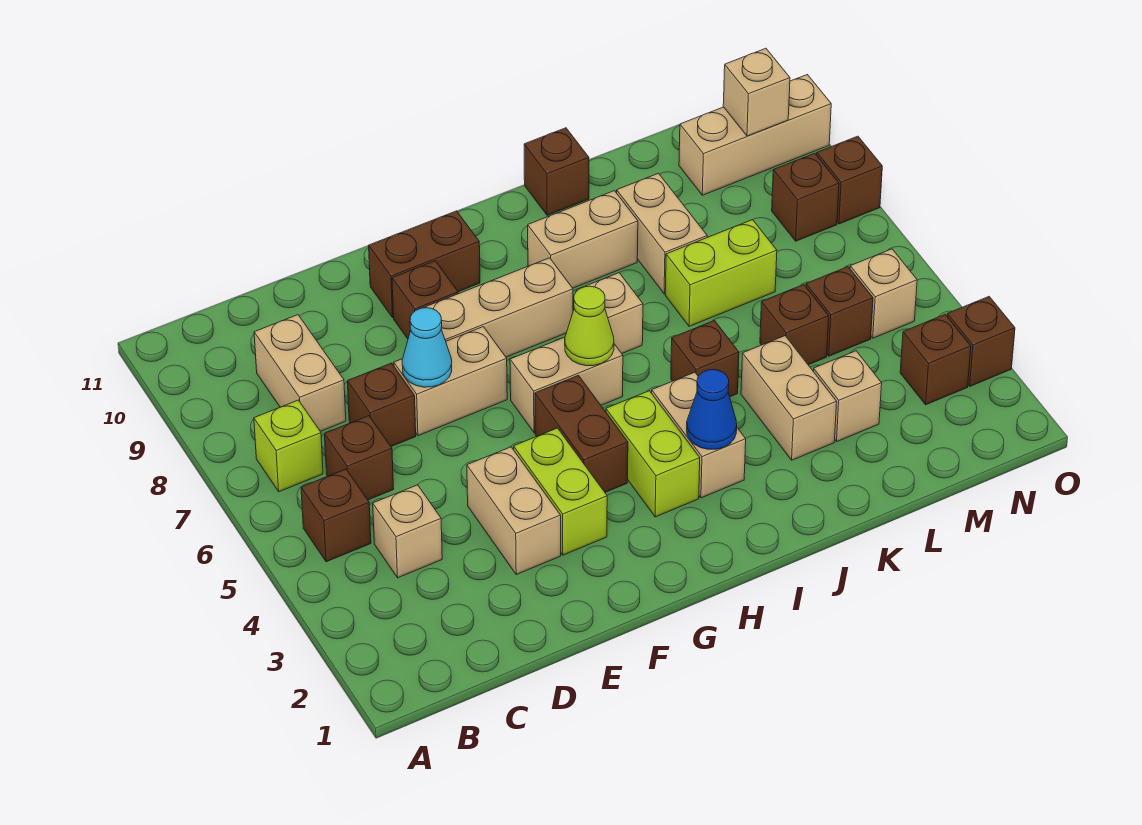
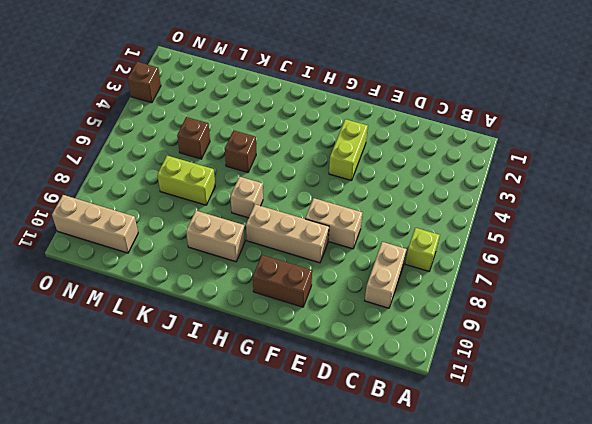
none -> brown 1x1 brick [301,469,371,562]
none -> tan 1x1 brick [373,485,442,578]
none -> brown 1x1 brick [325,416,394,500]
none -> brown 1x1 brick [347,363,416,446]

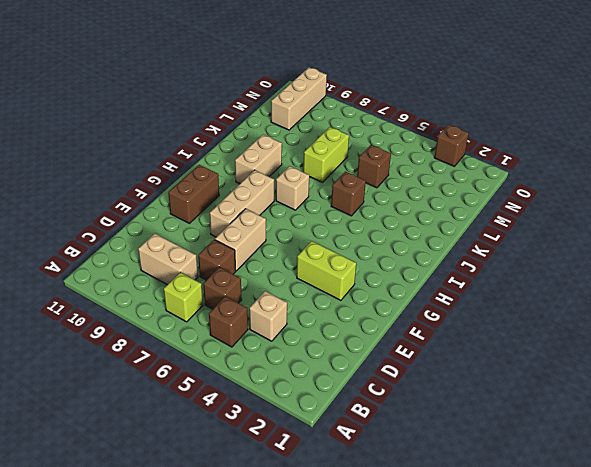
none -> tan 1x2 brick [467,447,561,574]
none -> brown 1x1 brick [392,261,458,339]
none -> brown 1x2 brick [535,375,628,492]
none -> tan 1x2 brick [510,337,623,432]

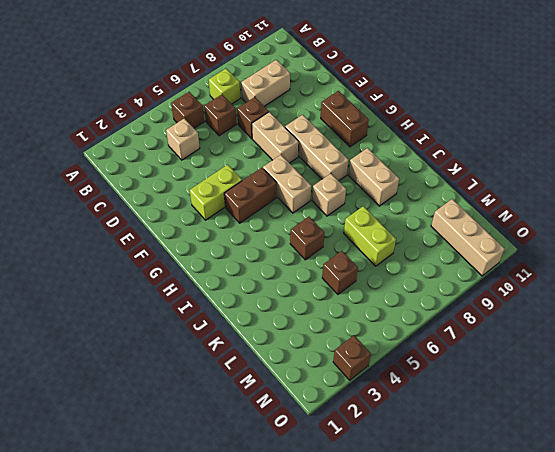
none -> tan 1x2 brick [467,447,561,574]
none -> brown 1x1 brick [392,261,458,339]
none -> lime 1x2 brick [606,391,700,517]
none -> tan 1x2 brick [652,372,746,498]

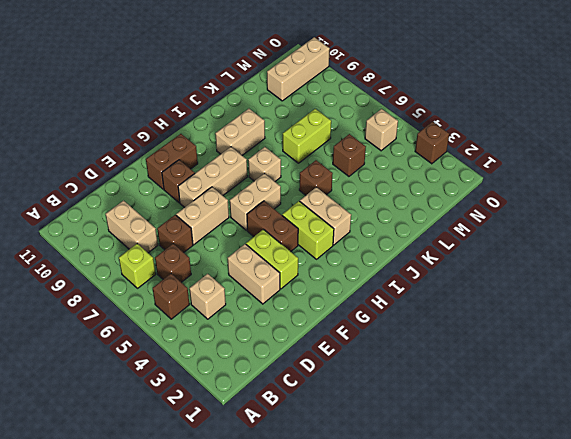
none -> brown 1x1 brick [524,128,589,215]
none -> tan 1x2 brick [741,336,837,460]
none -> tan 1x2 brick [617,173,707,294]
none -> tan 1x1 brick [813,351,882,441]

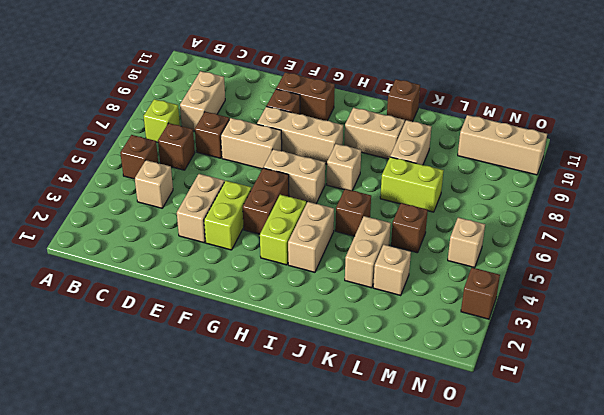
none -> brown 1x1 brick [806,267,873,356]
none -> brown 1x1 brick [900,315,971,405]
none -> brown 1x1 brick [772,153,839,241]
none -> brown 1x1 brick [817,136,882,224]

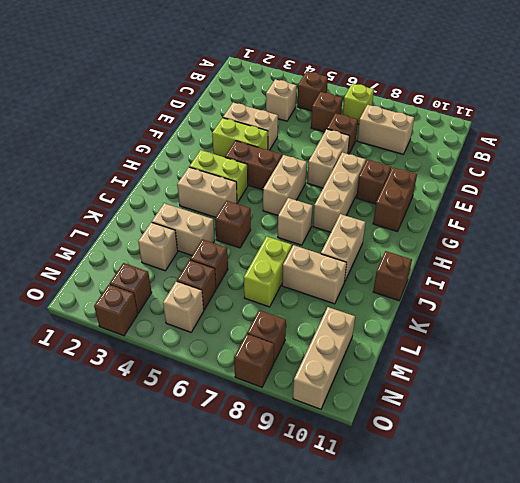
none -> cyan 1x1 cone [402,308,452,387]
none -> lime 1x1 cone [565,286,614,366]
none -> blue 1x1 cone [687,370,737,449]
none -> tan 1x1 brick [723,48,790,136]

